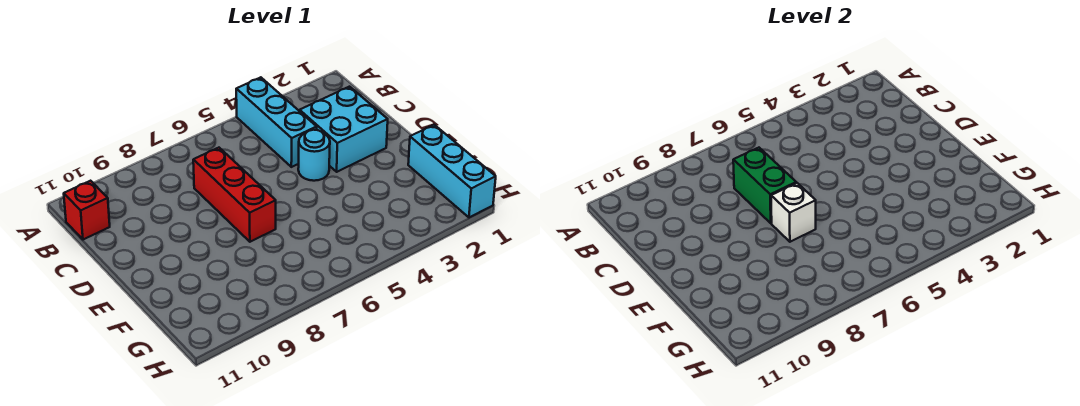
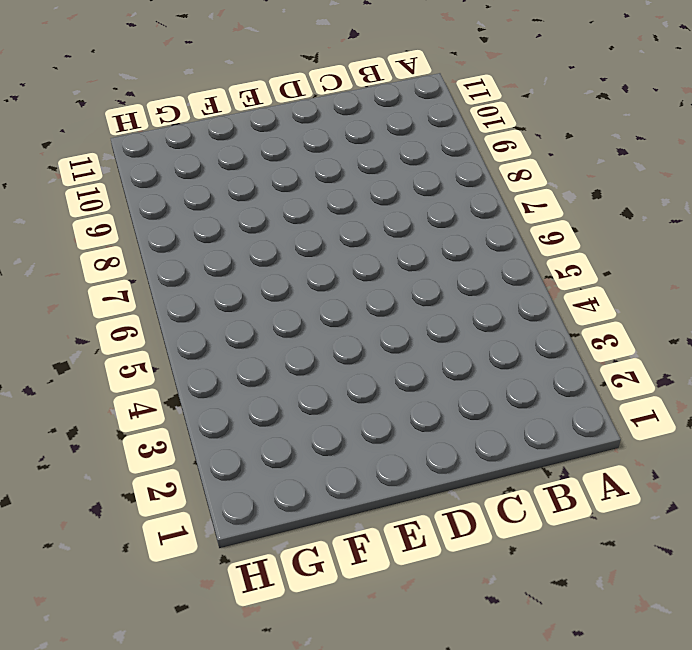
none -> cyan 1x3 brick [236,77,317,167]
none -> red 1x1 brick [64,181,110,240]

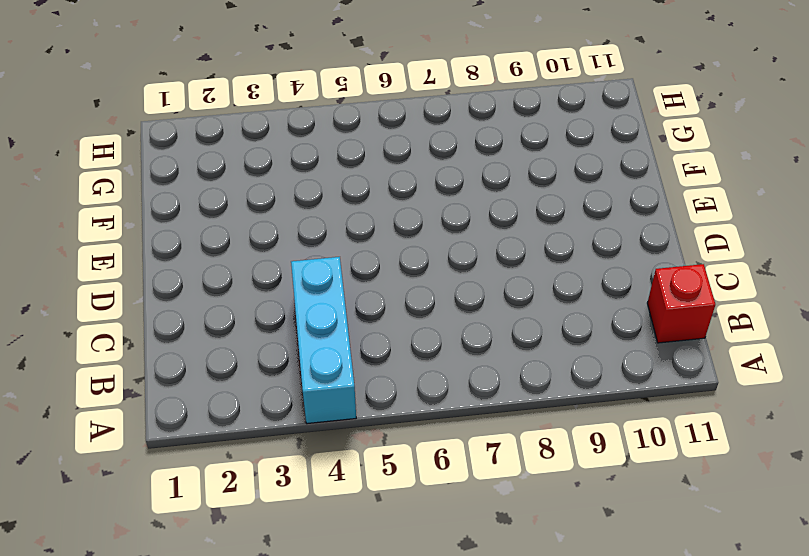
none -> cyan 2x2 brick [300,87,388,172]
none -> red 1x3 brick [193,148,276,242]

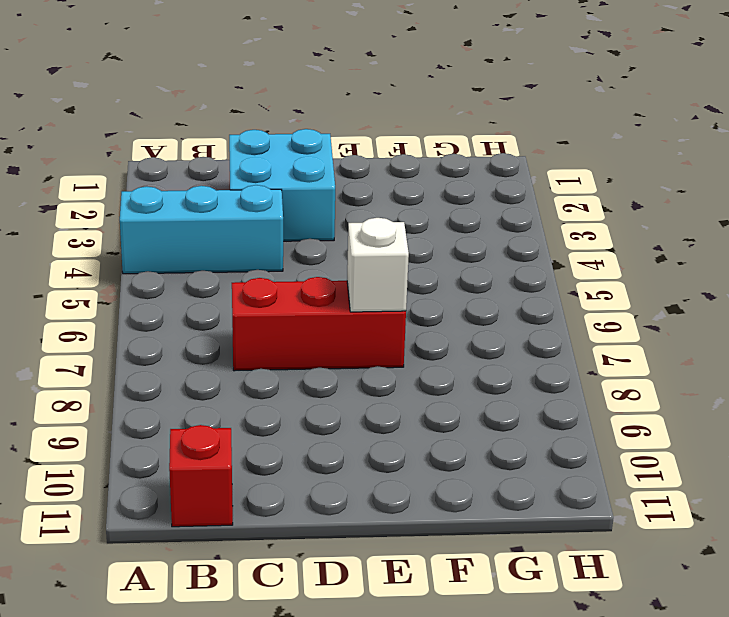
none -> cyan 1x1 round brick [298,130,330,181]
none -> cyan 1x3 brick [408,125,496,217]

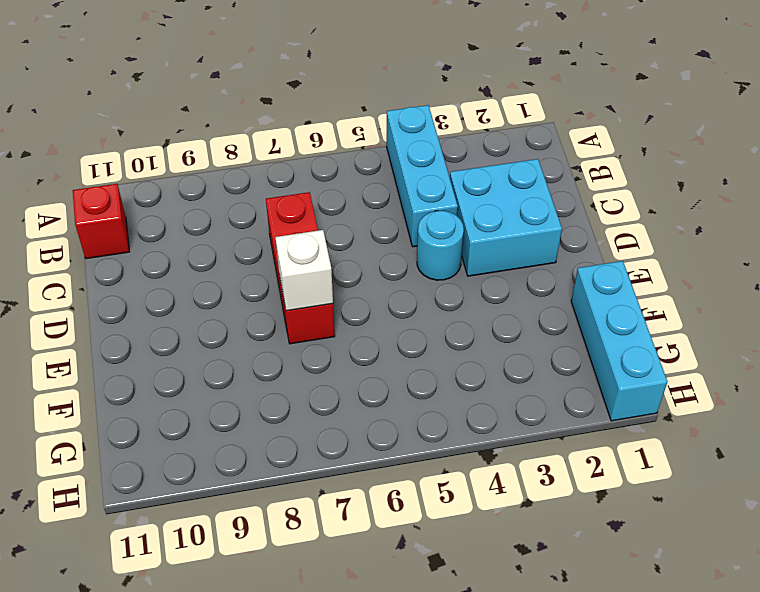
none -> green 1x2 brick [733,148,796,223]

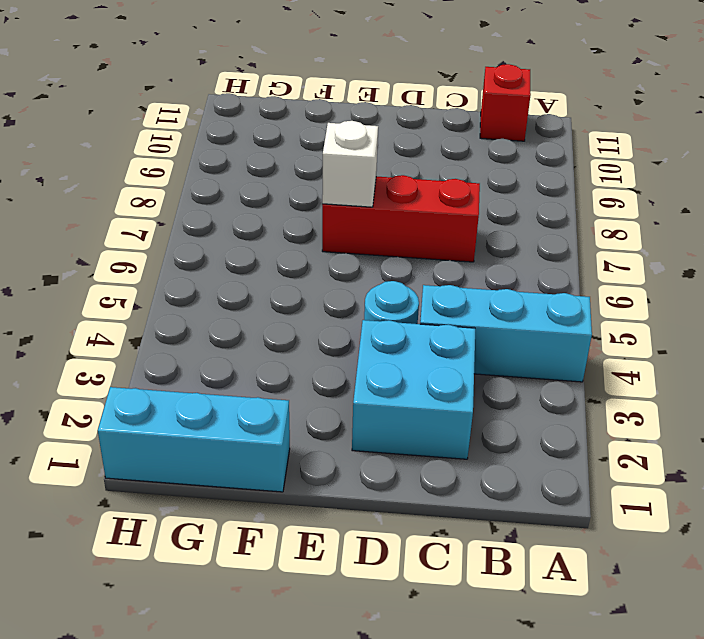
none -> green 1x2 brick [733,148,796,223]

